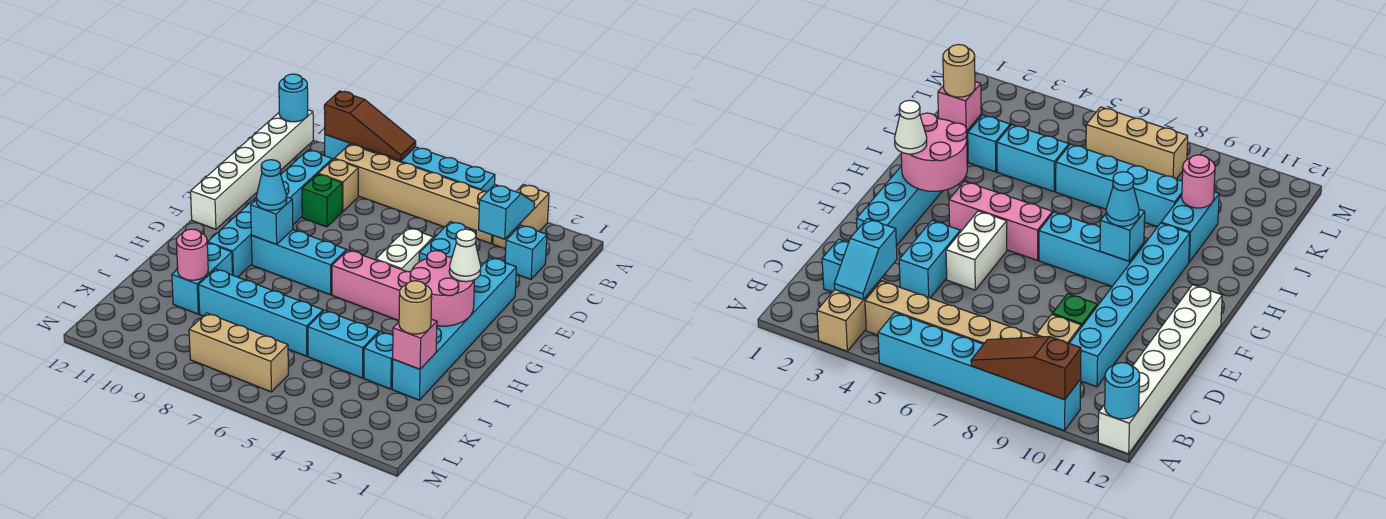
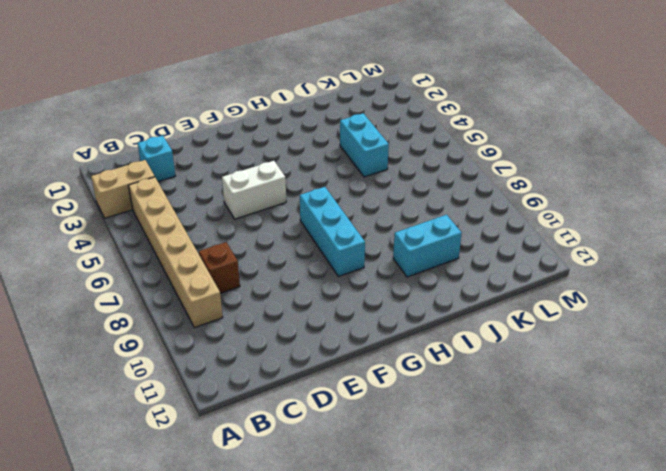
brown 1x1 brick [199,242,240,293] -> none
none -> cyan 1x6 brick [325,135,495,192]
none -> white 1x6 brick [191,110,313,229]
none -> tan 1x1 brick [318,159,358,211]

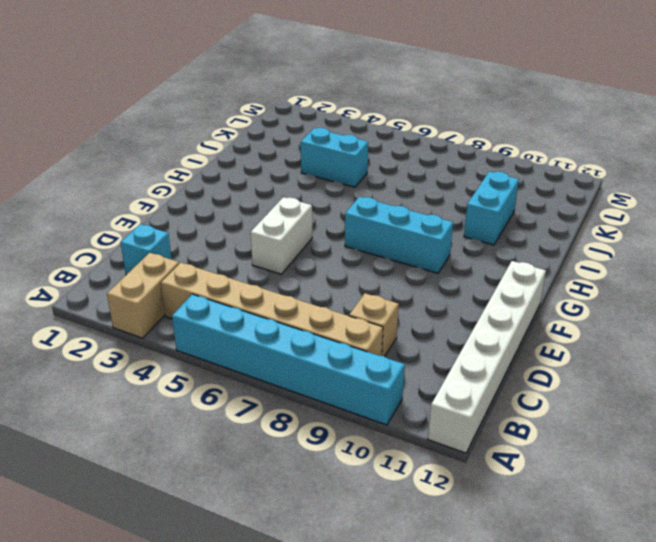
none -> cyan 1x6 brick [207,150,332,277]
none -> cyan 1x2 brick [419,222,476,262]
none -> green 1x1 brick [302,174,342,227]

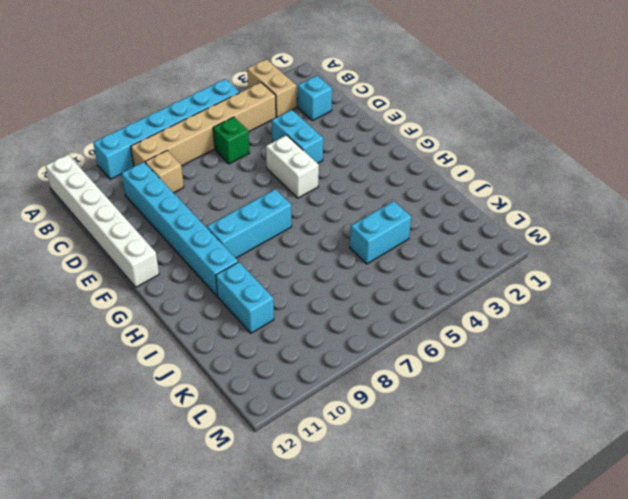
green 1x1 brick [213,117,249,164] -> green 1x1 brick moved to [302,174,342,227]
none -> cyan 1x6 brick [392,257,516,400]
none -> pink 1x3 brick [332,250,411,321]
none -> cyan 1x1 brick [364,332,393,389]

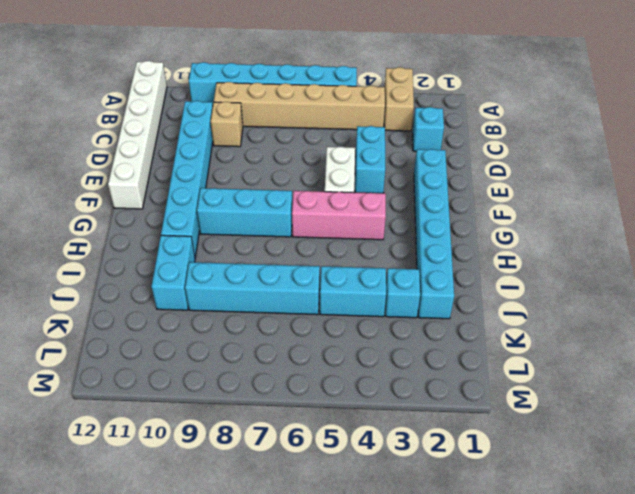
none -> green 1x1 brick [302,174,342,227]
none -> tan 1x3 brick [189,313,288,392]
none -> brown 1x3 slope [324,91,416,161]

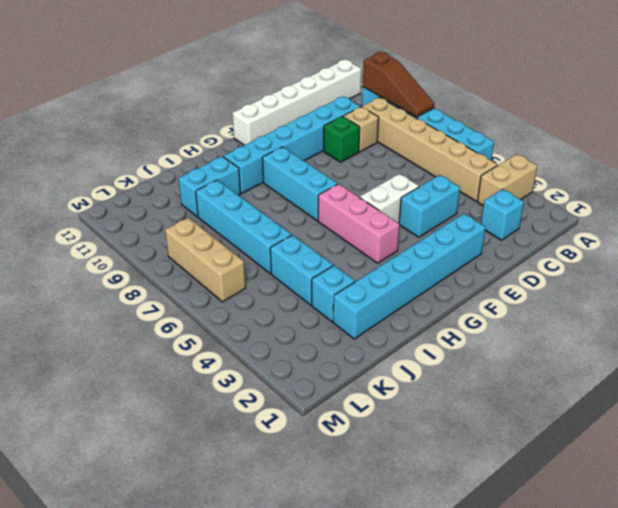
none -> cyan 1x1 round brick [279,74,308,122]
none -> cyan 1x2 slope [479,185,535,239]
none -> pink 2x2 round brick [410,251,475,326]

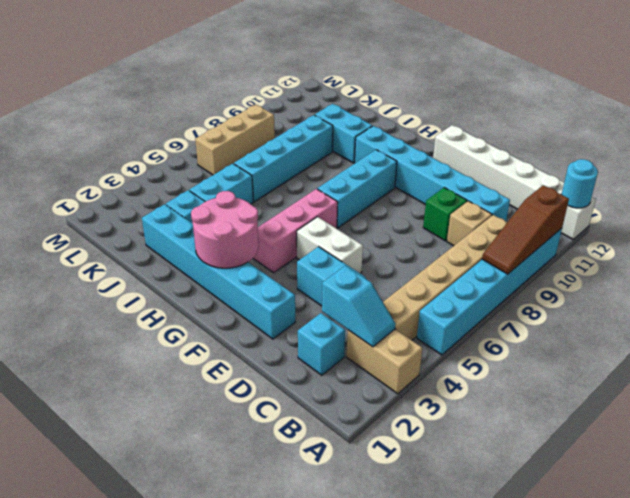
none -> cyan 1x1 brick [251,197,293,245]
none -> pink 1x1 brick [393,319,437,369]
none -> pink 1x1 round brick [176,229,208,280]

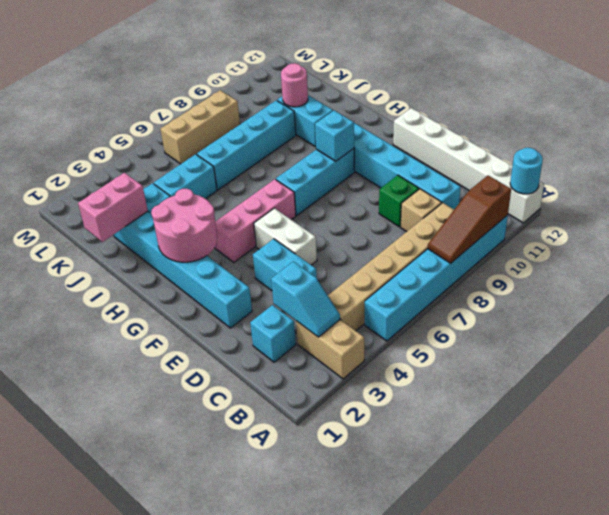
pink 1x2 brick [78,173,148,242] -> pink 1x1 brick [393,319,437,369]
none -> white 1x1 cone [449,229,481,282]
none -> cyan 1x1 cone [256,160,287,210]
none -> tan 1x1 round brick [399,281,432,334]

